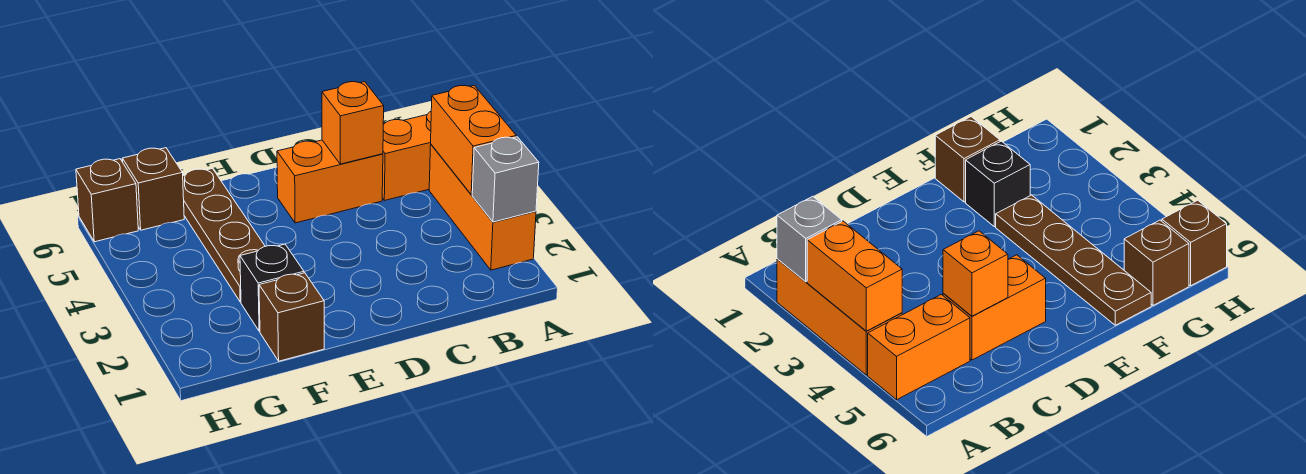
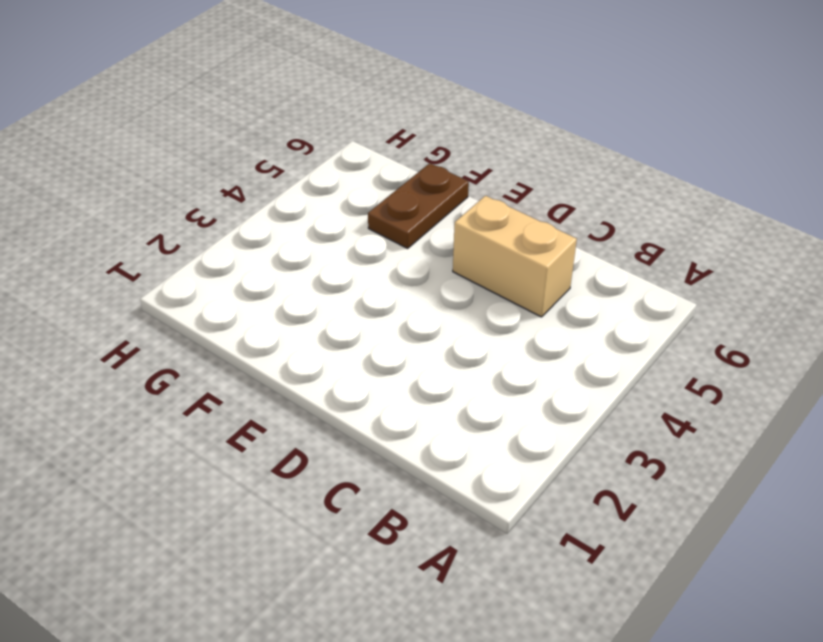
tan 1x2 brick [453,196,577,317] -> orange 1x2 brick [277,140,383,223]
brown 1x2 plate [368,163,469,248] -> brown 1x4 plate [183,168,265,302]
none -> orange 1x3 brick [429,145,536,270]
none -> orange 1x2 brick [382,112,431,201]

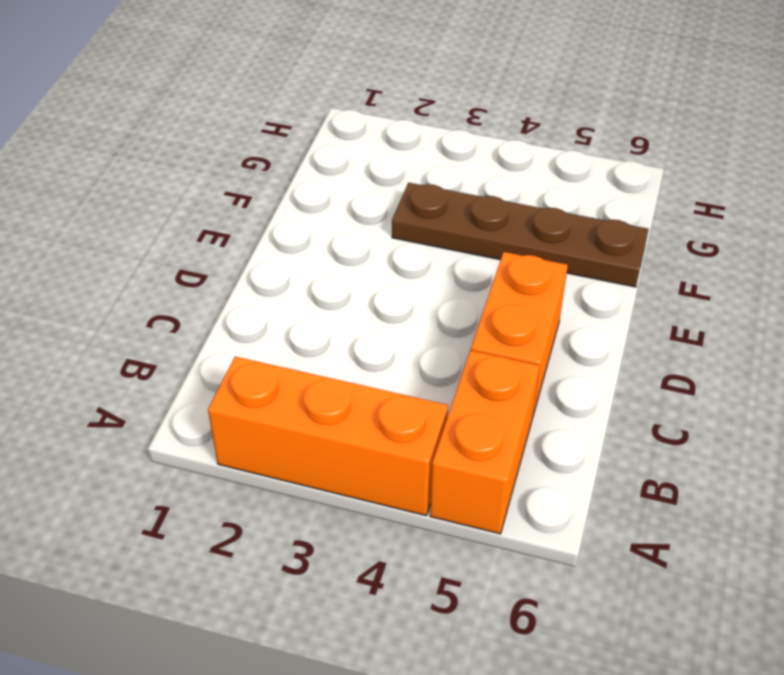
none -> brown 1x1 brick [259,273,324,361]
none -> black 1x1 brick [240,244,304,331]

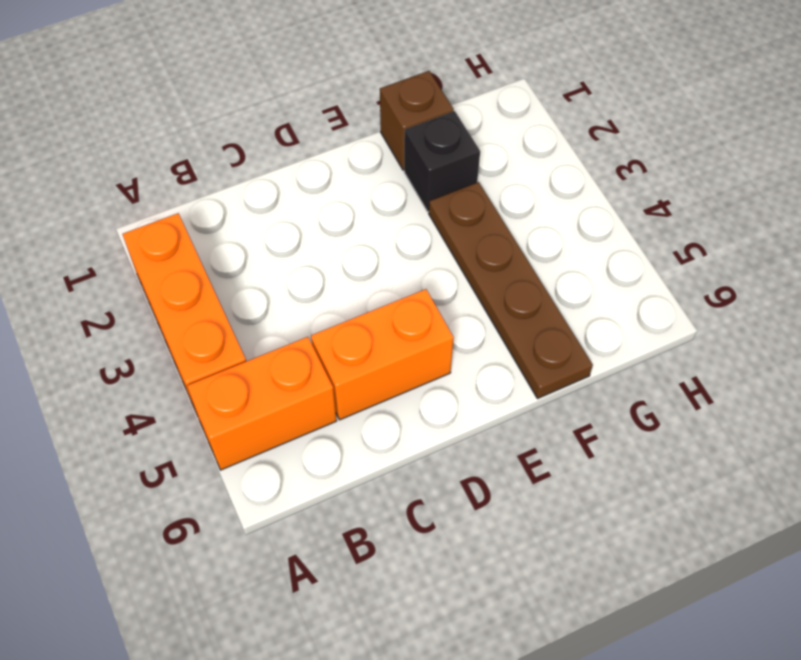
none -> brown 1x1 brick [122,148,184,230]
none -> brown 1x1 brick [76,159,138,242]

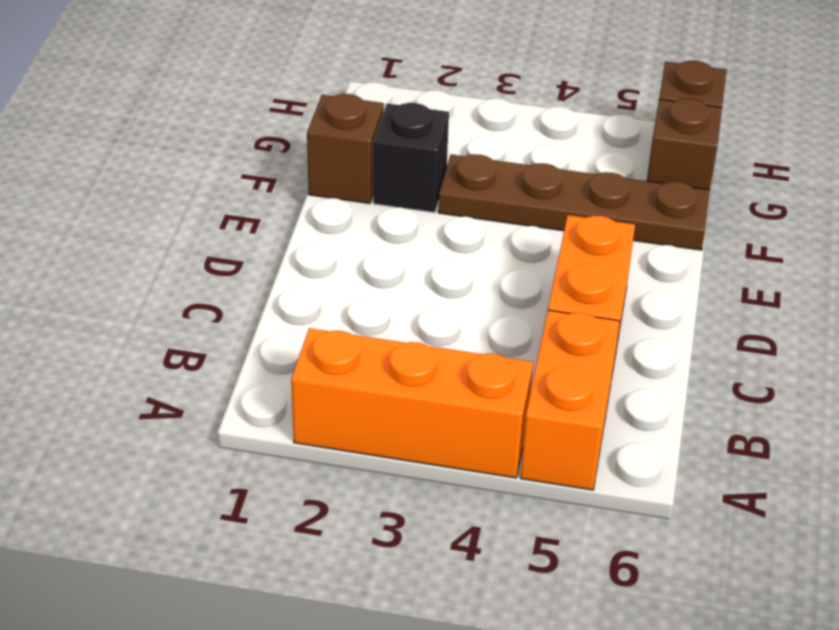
none -> grey 1x1 brick [472,137,539,222]
none -> orange 1x2 brick [431,85,516,195]

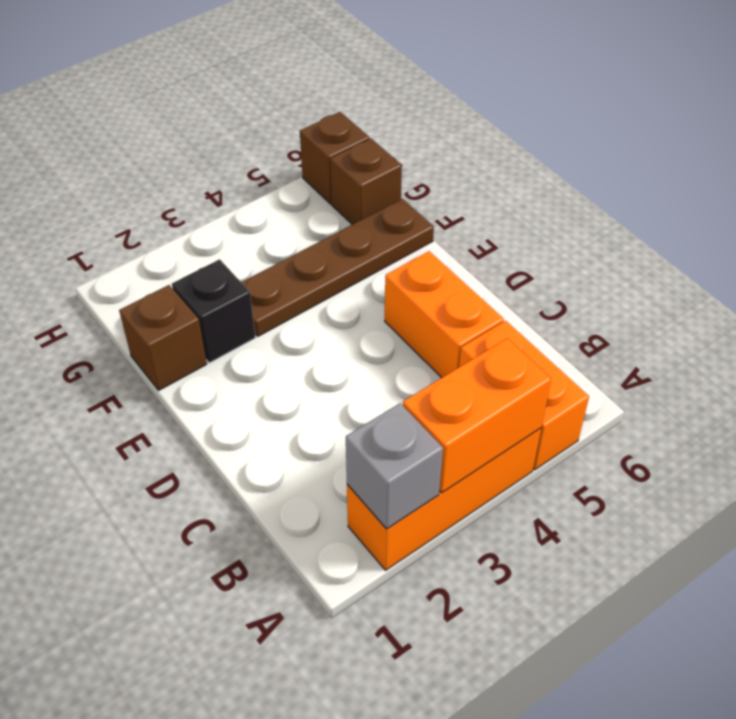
none -> orange 1x1 brick [322,82,384,164]

